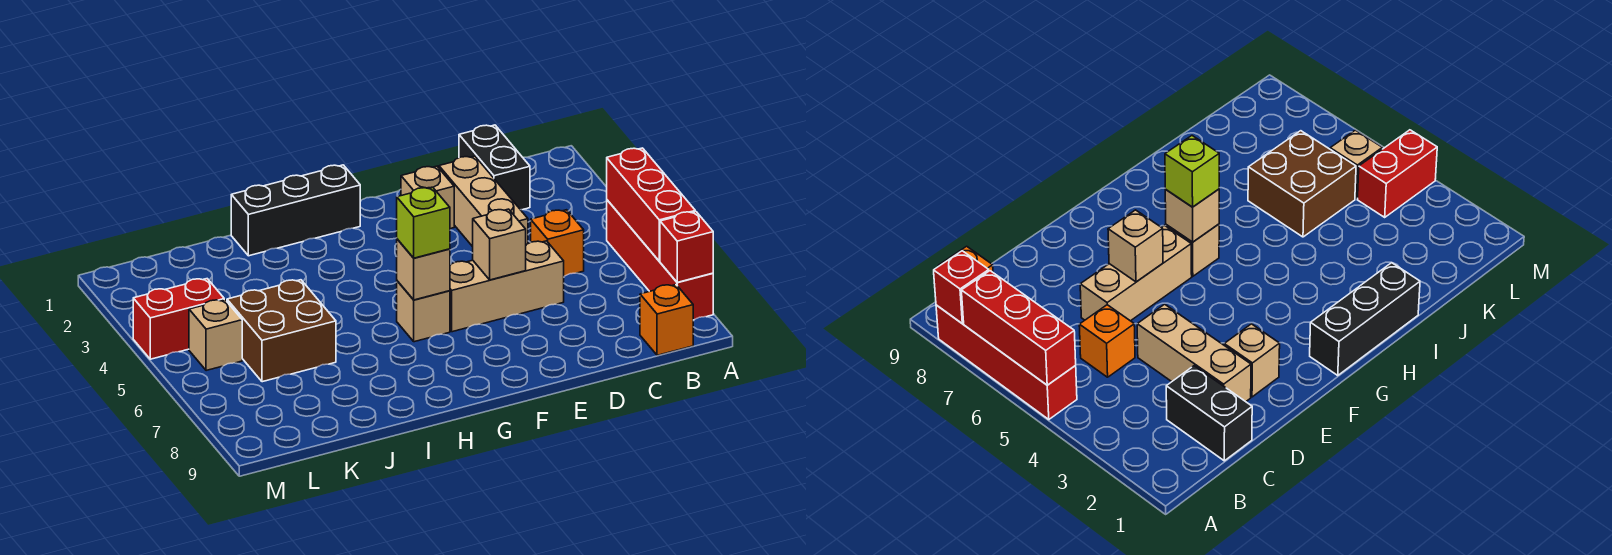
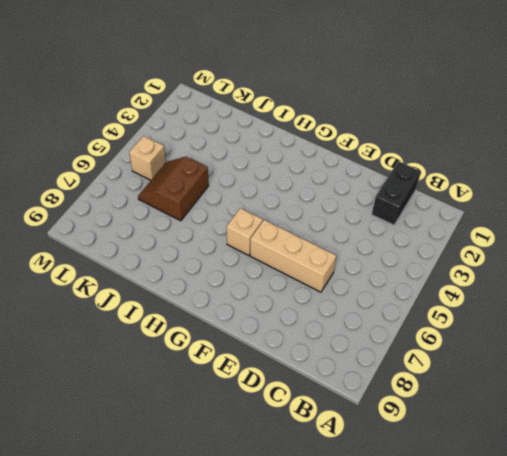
brown 2x2 slope [138,156,209,221] -> brown 2x2 brick [227,280,336,382]
none -> red 1x4 brick [607,200,713,320]
none -> orange 1x1 brick [640,285,693,355]
none -> orange 1x1 brick [531,210,584,276]

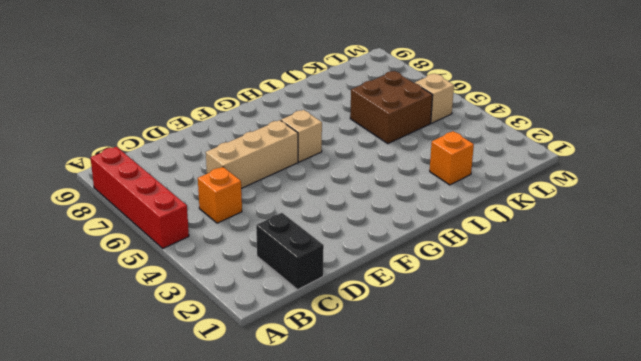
orange 1x1 brick [430,131,474,185] -> orange 1x1 brick moved to [640,285,693,355]
none -> tan 1x3 brick [439,156,528,247]
none -> tan 1x1 brick [401,166,454,229]
none -> black 1x3 brick [231,165,360,256]

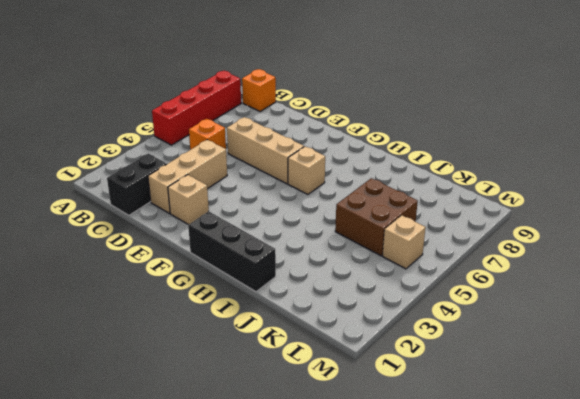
none -> red 1x2 brick [133,279,224,359]
none -> red 1x3 brick [607,148,695,261]
none -> red 1x1 brick [660,212,713,282]

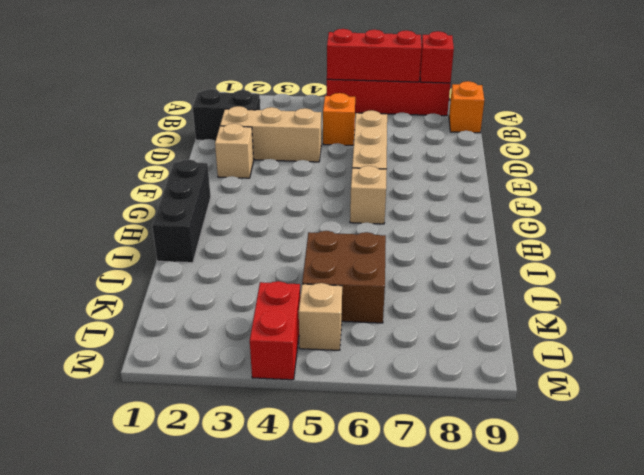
none -> tan 1x1 brick [473,209,526,280]
none -> tan 1x1 brick [397,239,450,300]
none -> lime 1x1 brick [397,187,450,258]

